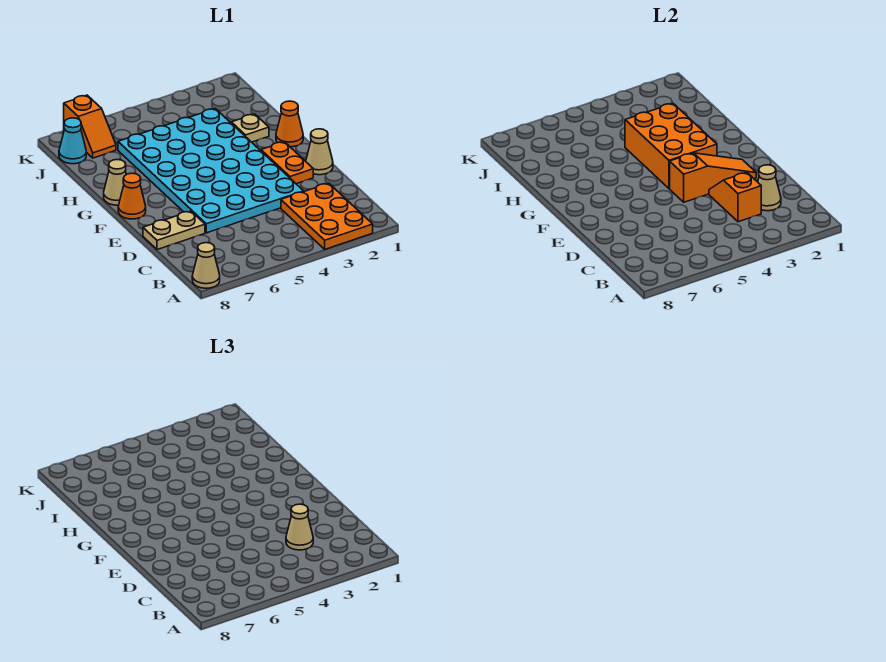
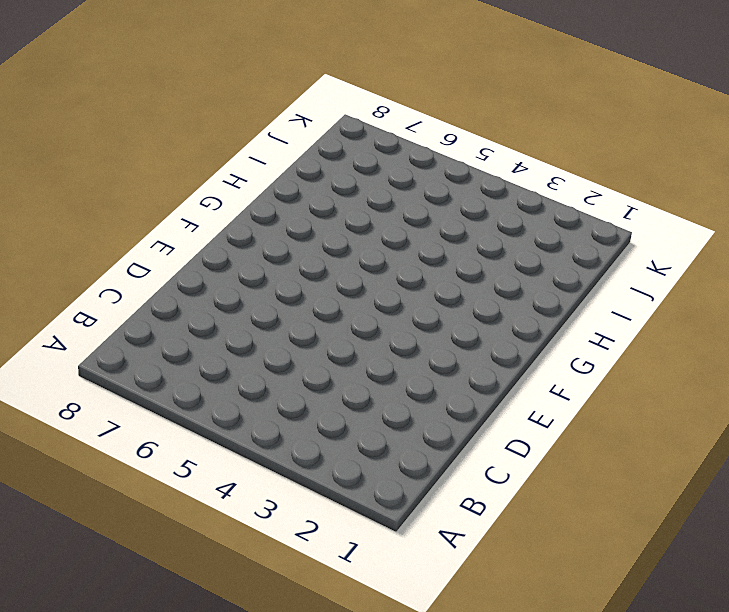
none -> orange 2x3 plate [281,183,373,249]
none -> tan 1x1 cone [192,243,220,288]
none -> cyan 4x6 plate [118,109,304,233]

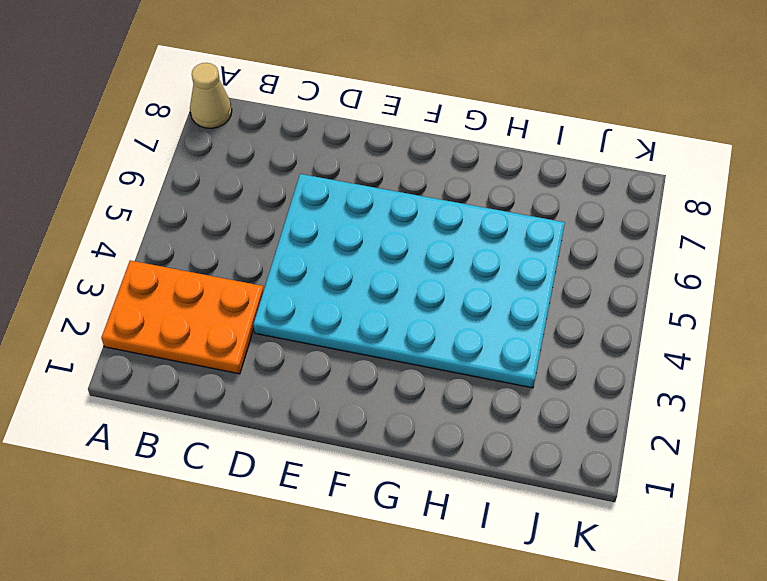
none -> tan 1x2 plate [143,211,205,250]
none -> tan 1x1 cone [306,129,333,175]
none -> orange 1x2 plate [261,142,313,184]

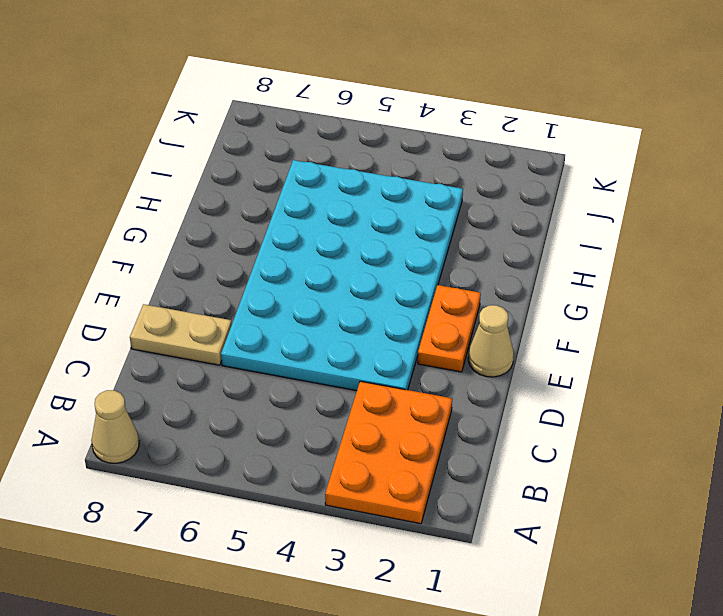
none -> orange 1x1 cone [118,173,146,219]
none -> orange 1x1 cone [276,101,303,147]
none -> tan 1x1 cone [104,160,126,205]

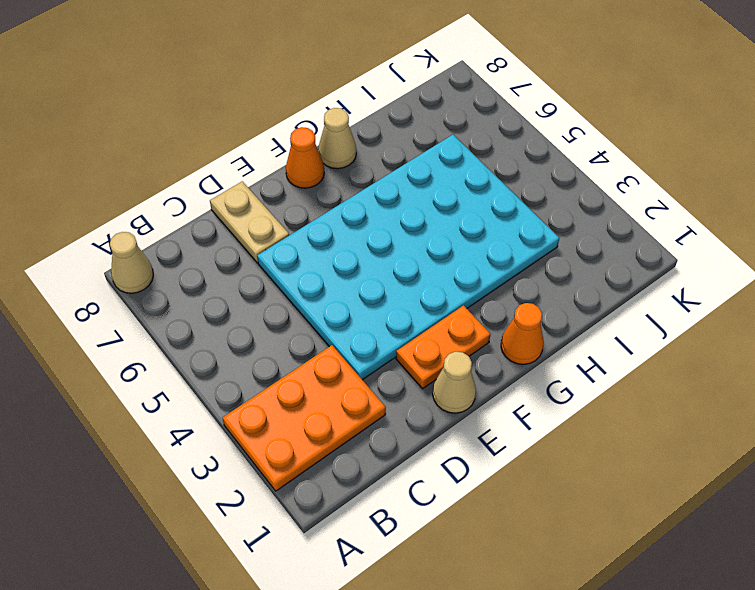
none -> tan 1x1 plate [231,114,269,142]
none -> orange 1x2 slope [64,95,116,158]
none -> cyan 1x1 cone [59,118,86,164]

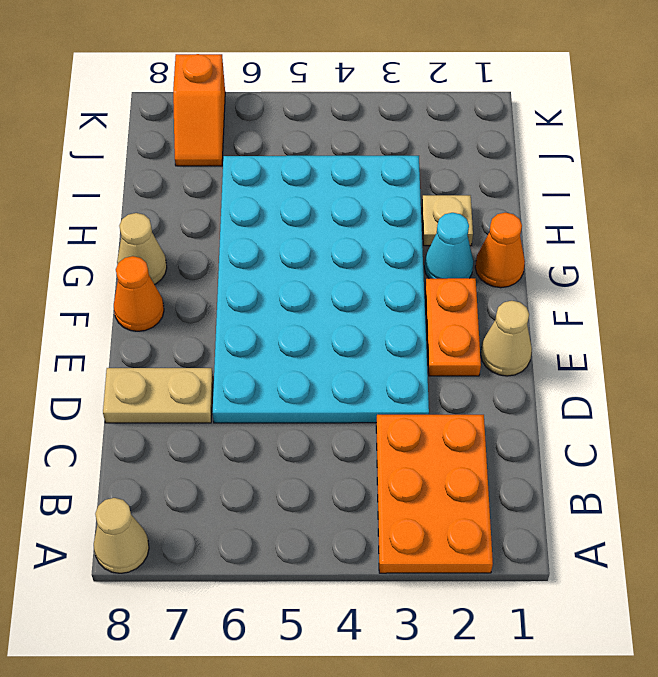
cyan 1x1 cone [424,213,474,279] -> cyan 1x1 cone moved to [59,118,86,164]
none -> tan 1x1 cone [758,165,781,211]
none -> orange 1x2 slope [709,172,761,222]
none -> orange 1x3 slope [670,153,756,202]

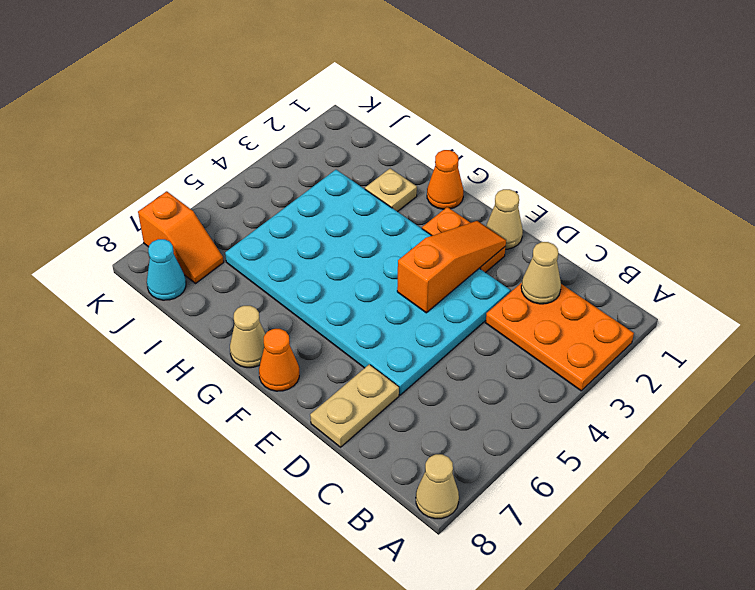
none -> orange 1x2 slope [709,172,761,222]
none -> orange 2x3 brick [625,103,717,188]
none -> tan 1x1 cone [286,504,313,550]

